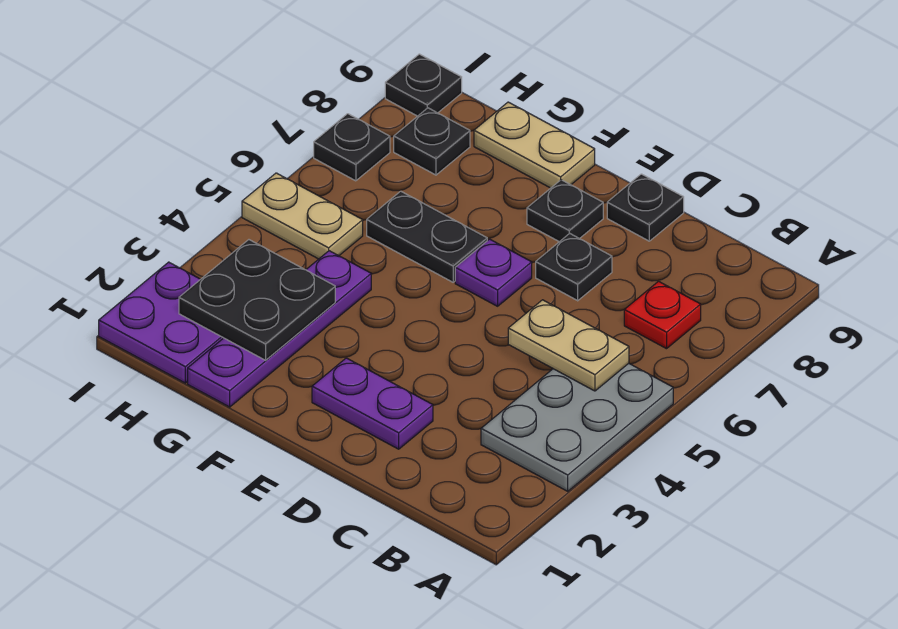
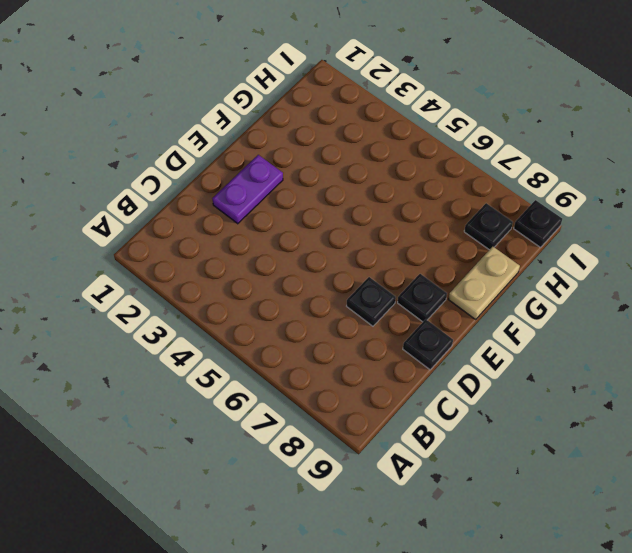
none -> grey 2x3 plate [481,363,673,491]
none -> red 1x1 plate [624,281,701,349]
none -> purple 1x1 plate [455,239,532,306]

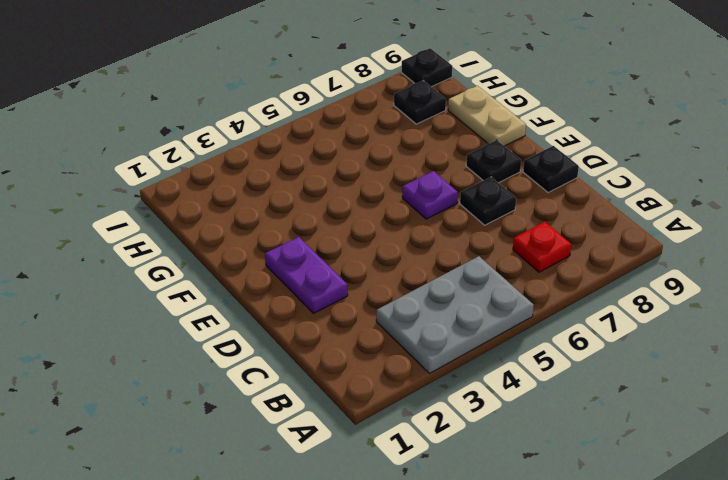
none -> black 1x2 plate [367,191,487,282]
none -> purple 1x4 plate [188,251,371,407]
none -> purple 2x2 plate [99,262,223,383]

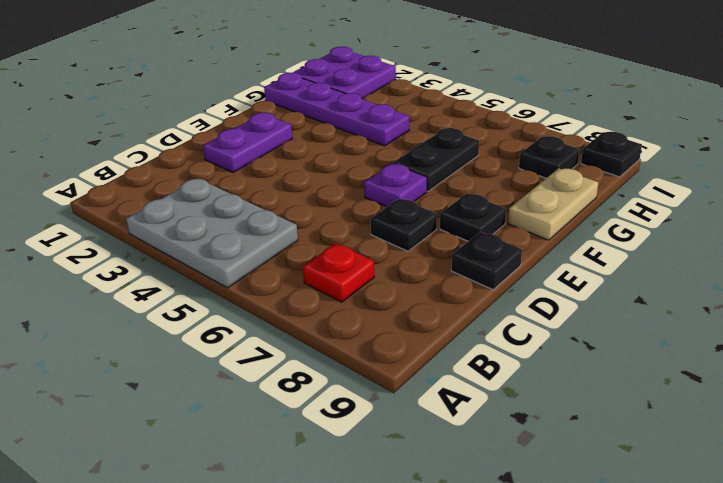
none -> tan 1x2 plate [242,173,363,259]
none -> black 1x1 plate [314,114,390,181]
none -> tan 1x2 plate [508,300,629,391]

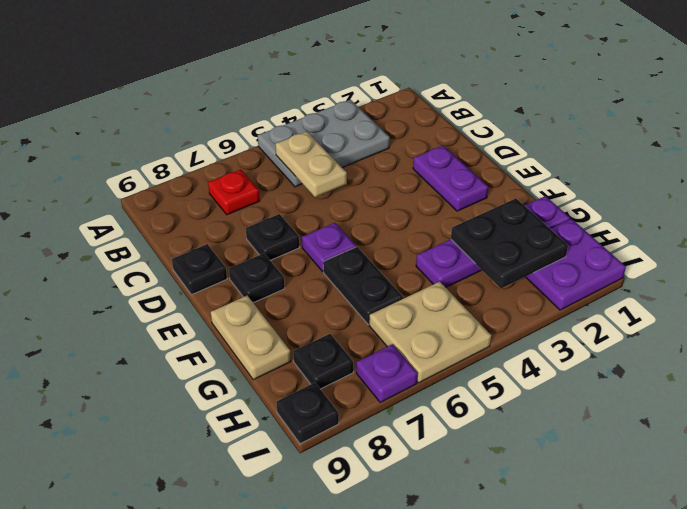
tan 2x2 plate [369,282,491,383] -> tan 1x2 plate [242,173,363,259]
purple 1x1 plate [356,344,417,402] -> black 1x1 plate [314,114,390,181]

